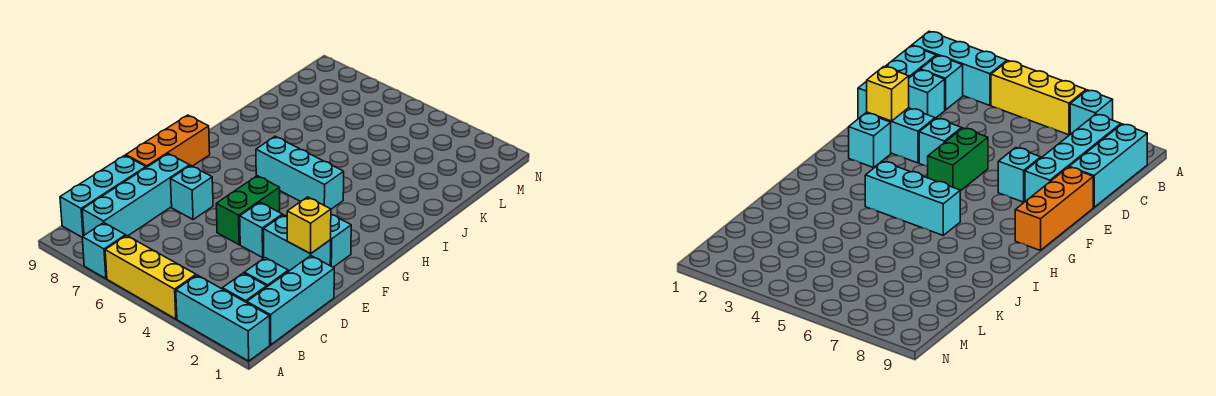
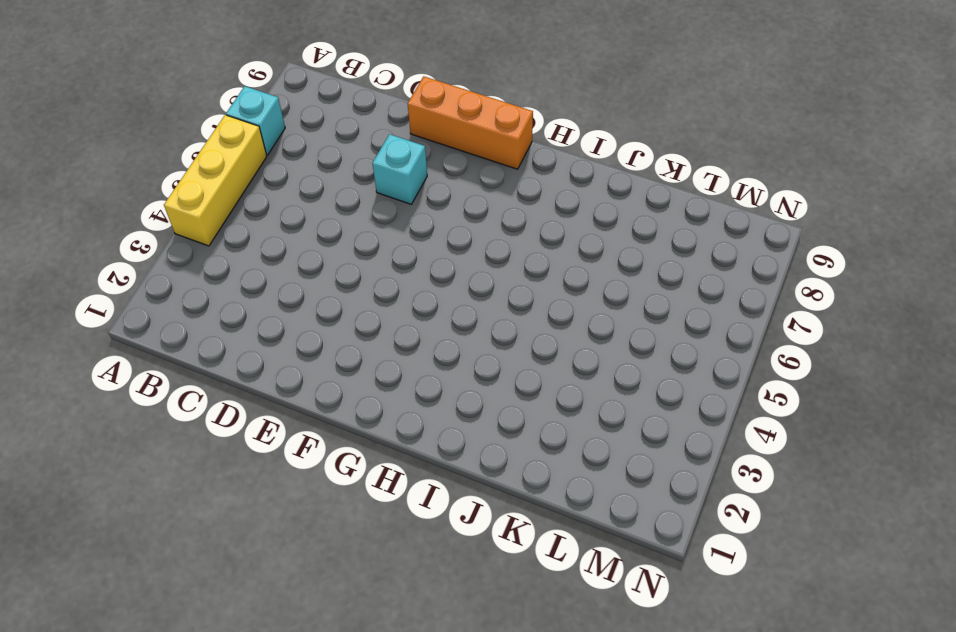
none -> cyan 1x3 brick [176,275,270,361]
none -> cyan 1x3 brick [247,256,334,345]
none -> cyan 1x1 brick [222,273,267,303]

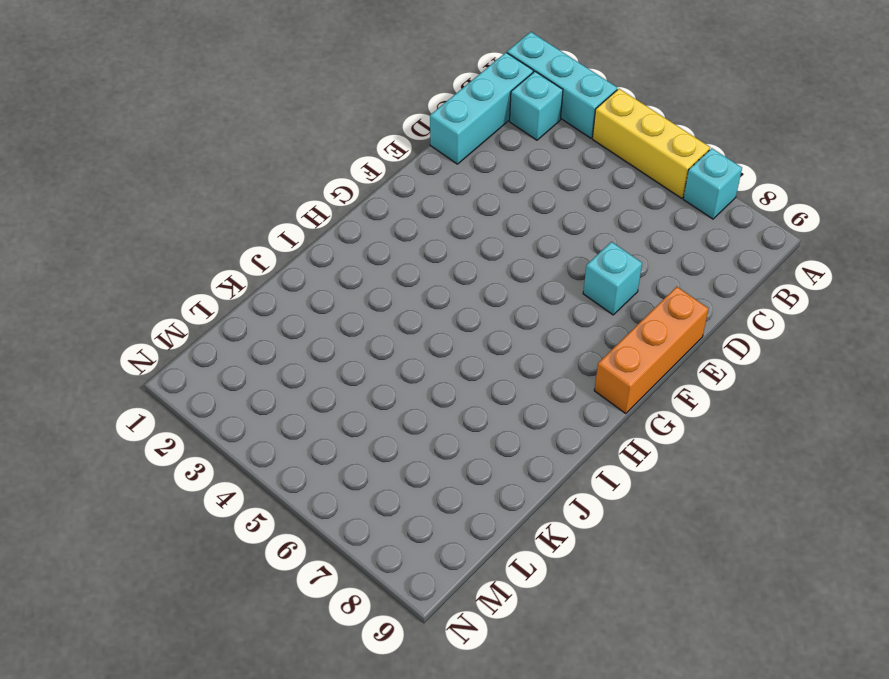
none -> cyan 1x4 brick [82,154,190,236]
none -> cyan 1x3 brick [60,155,146,237]
none -> cyan 1x1 brick [244,258,288,287]

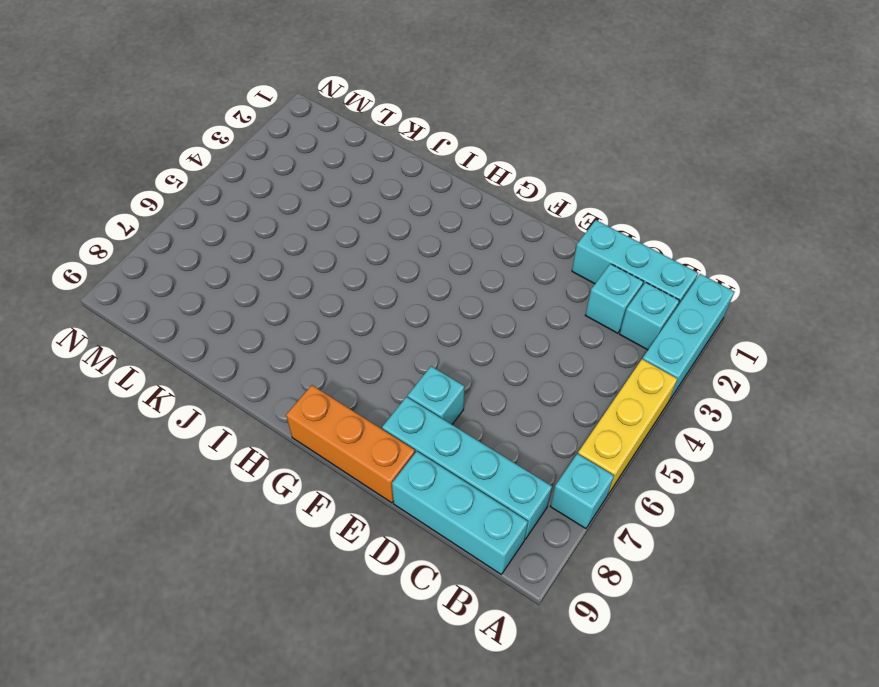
none -> cyan 1x2 brick [263,215,331,271]
none -> cyan 1x1 brick [240,202,282,257]
none -> green 1x2 brick [216,176,280,245]

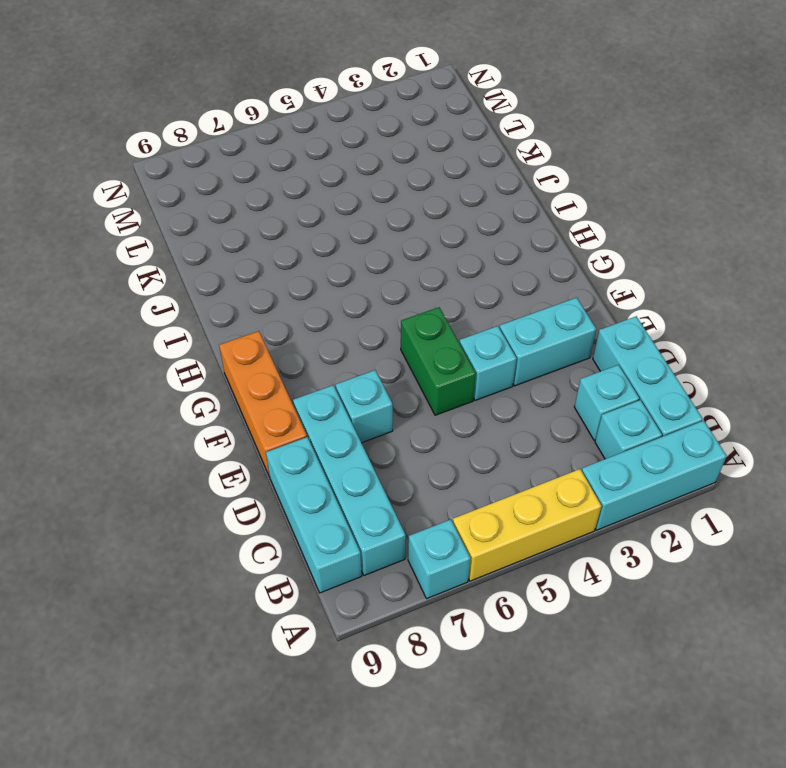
none -> cyan 1x1 brick [330,215,351,267]
none -> cyan 1x3 brick [256,136,344,209]
none -> yellow 1x1 brick [287,197,331,254]

